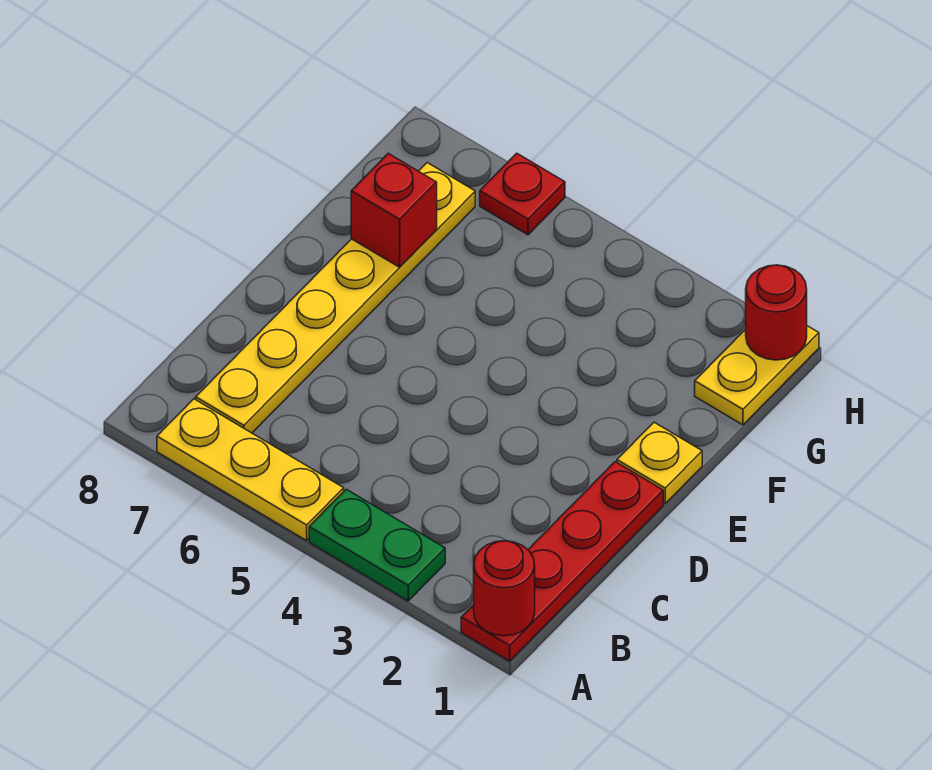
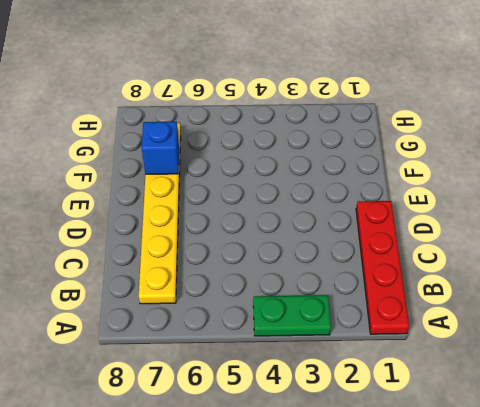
blue 1x1 brick [142,122,179,174] -> red 1x1 brick [351,153,437,267]
none -> yellow 1x3 plate [157,399,344,541]
none -> yellow 1x1 plate [617,422,702,504]

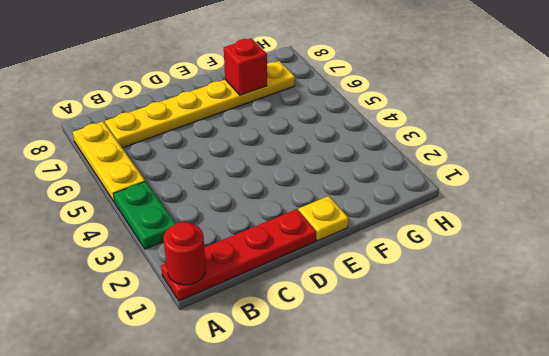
none -> yellow 1x2 plate [695,326,819,425]
none -> red 1x1 plate [480,153,565,235]

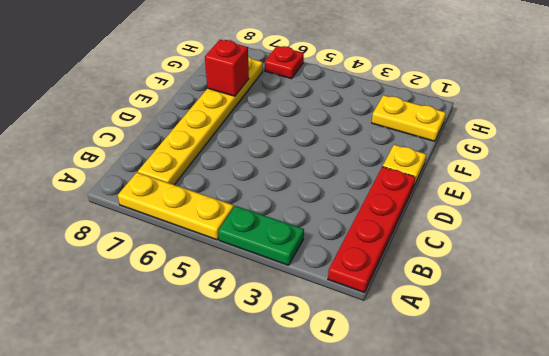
yellow 1x2 plate [372,95,446,141] -> yellow 1x2 plate turned to [695,326,819,425]
none -> red 1x1 round brick [474,541,535,636]
none -> red 1x1 round brick [746,265,807,360]

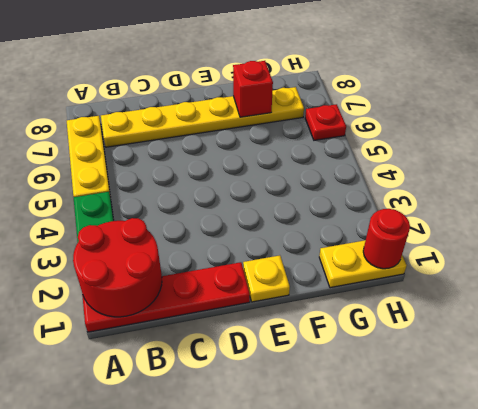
red 2x2 round brick [73,218,162,317] -> red 1x1 round brick [474,541,535,636]

